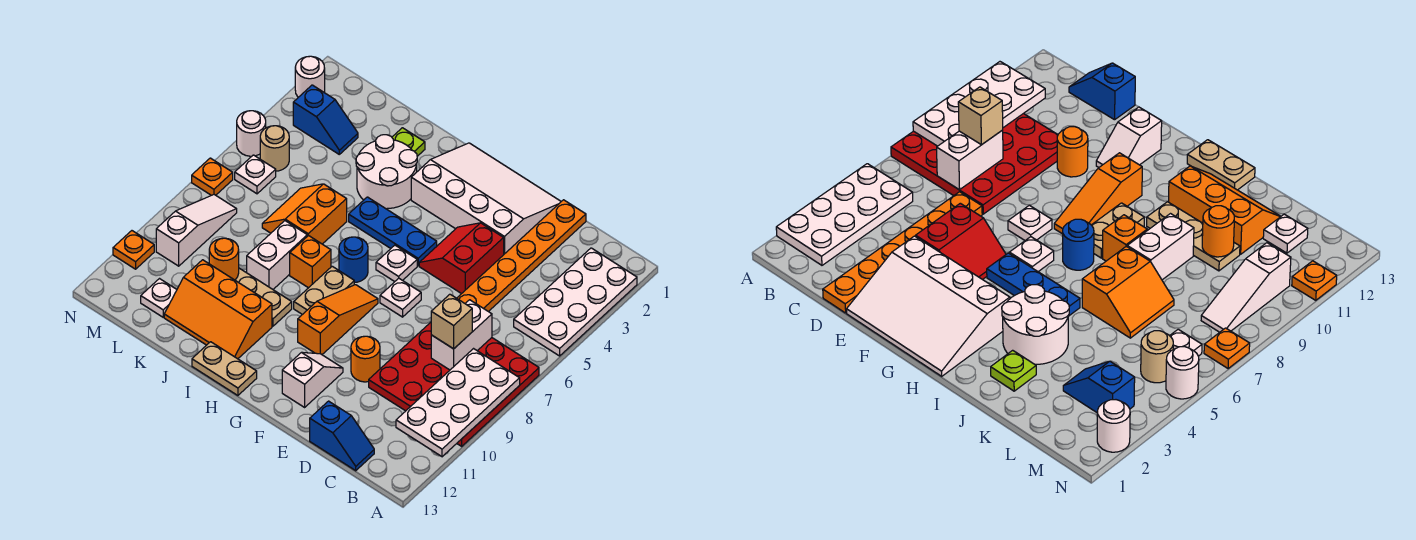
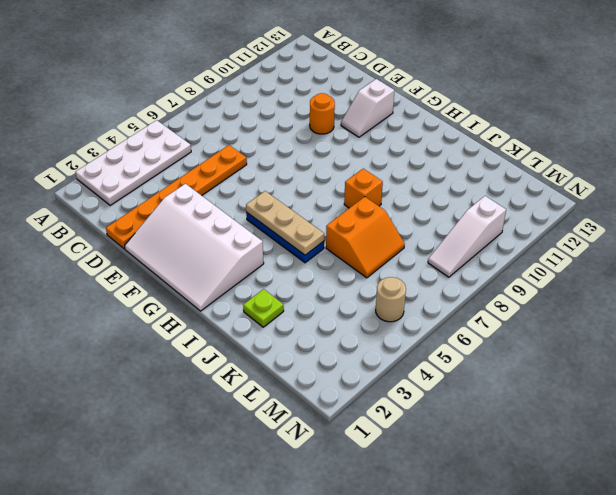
tan 1x3 plate [246,191,324,255] -> tan 1x3 plate moved to [235,268,292,326]
none -> red 4x4 plate [369,322,539,446]
none -> blue 1x2 slope [310,401,374,471]
none -> red 2x2 slope [419,223,504,294]
none -> white 1x1 plate [380,278,421,317]

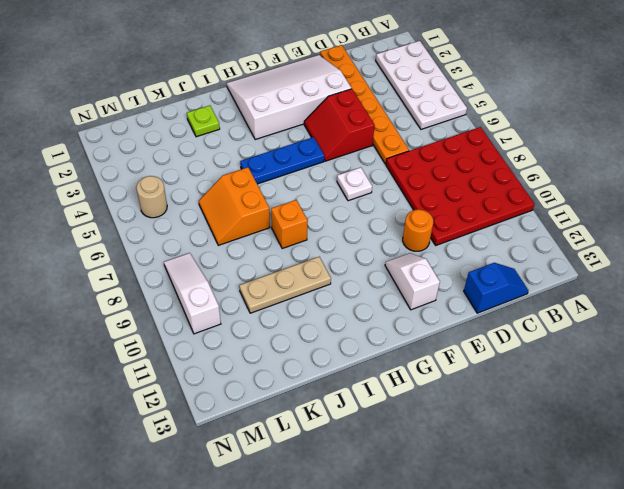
none -> white 1x1 plate [376,245,417,282]
none -> orange 1x3 slope [298,285,378,354]
none -> blue 1x1 round brick [339,237,368,282]
none -> tan 1x2 plate [294,266,354,315]

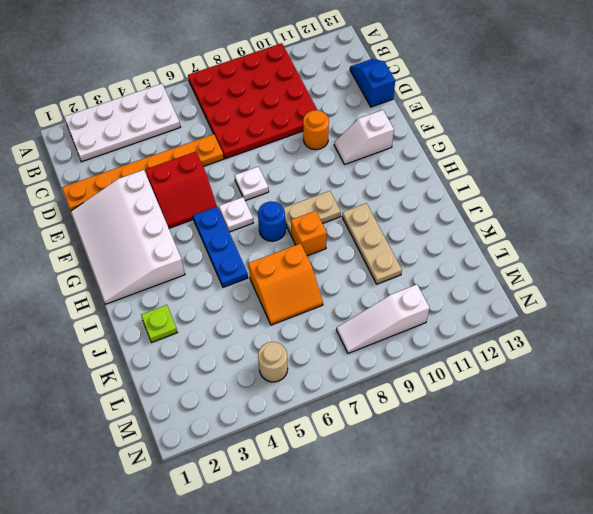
none -> orange 1x3 slope [298,285,378,354]
none -> tan 1x2 plate [192,342,257,395]
none -> white 2x2 round brick [356,135,417,209]
none -> orange 2x3 slope [164,260,272,359]

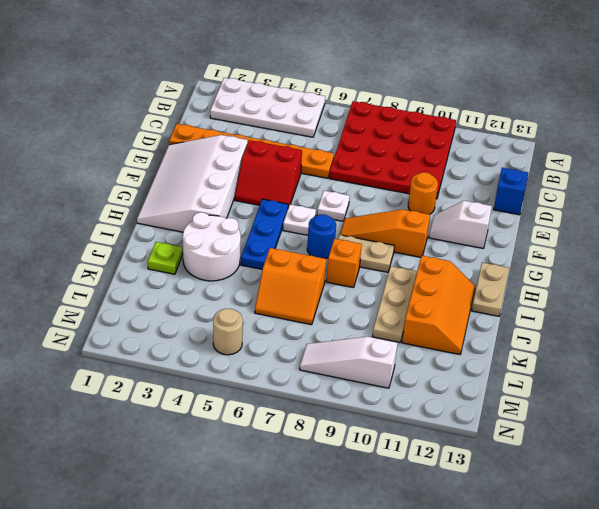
none -> white 1x2 brick [247,221,307,289]
none -> blue 1x2 slope [293,85,358,154]
none -> white 1x1 plate [141,279,177,317]
none -> white 1x1 plate [235,155,276,194]

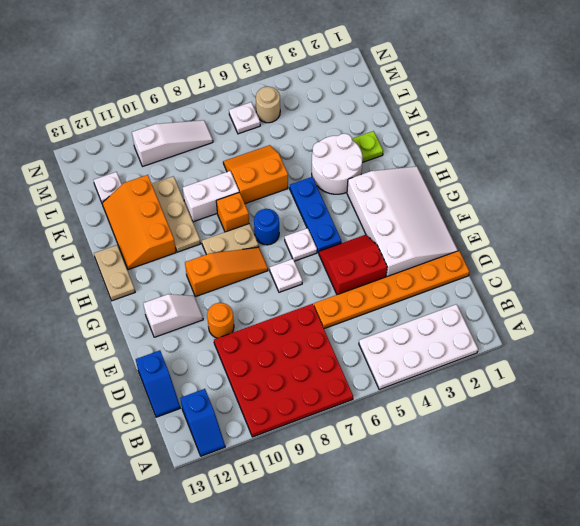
blue 1x2 slope [180,389,225,456] -> blue 1x2 slope moved to [293,85,358,154]
none -> white 1x1 round brick [295,56,325,97]
none -> white 1x1 round brick [237,111,266,156]
none -> orange 1x1 plate [192,158,233,195]
none -> orange 1x1 plate [113,231,154,269]

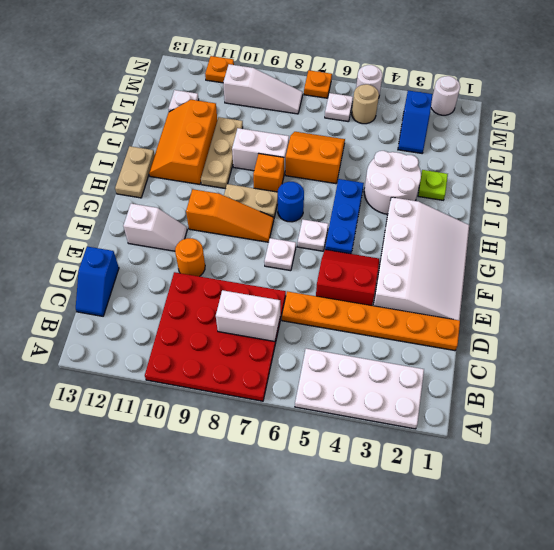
none -> white 2x4 plate [396,349,520,457]
none -> orange 1x1 round brick [209,238,239,280]
none -> tan 1x1 brick [431,294,472,349]

